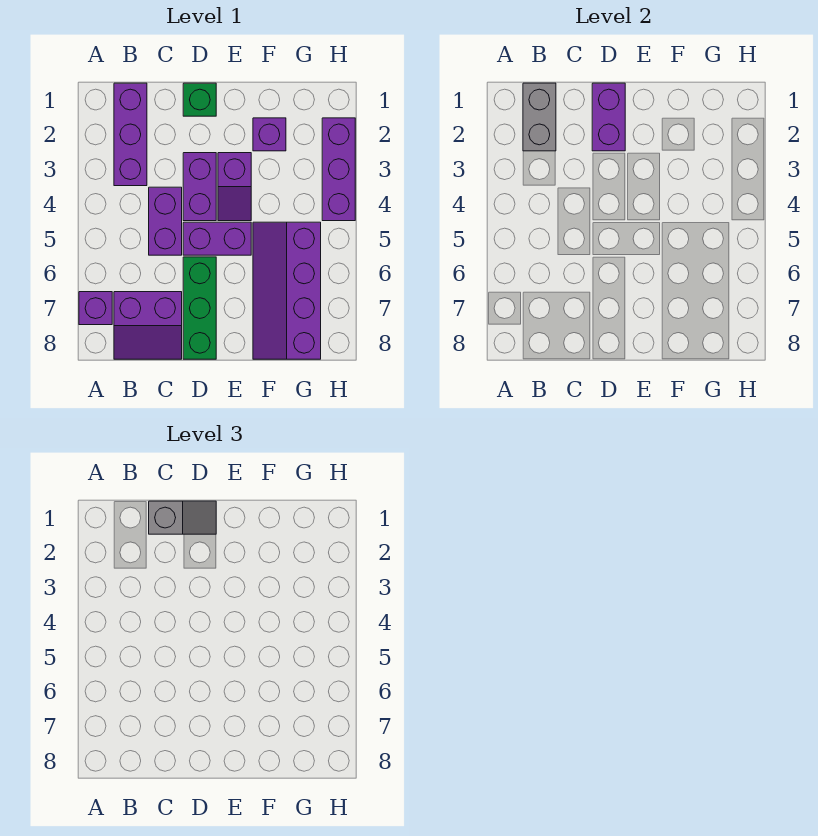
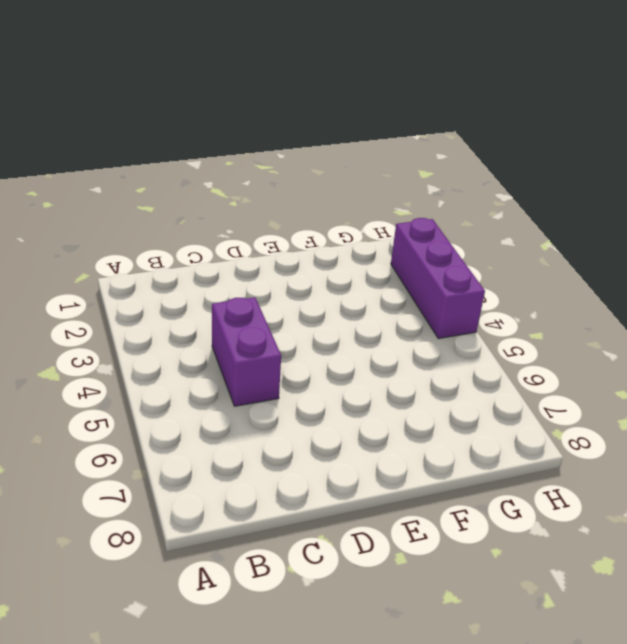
none -> purple 1x1 brick [79,292,112,325]
none -> purple 1x3 brick [114,83,147,186]
none -> purple 2x2 slope [114,292,182,359]

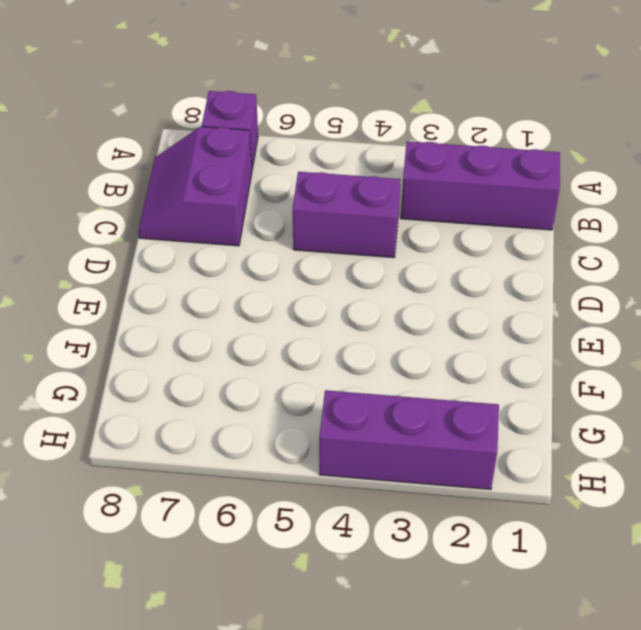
none -> green 1x1 brick [183,83,216,116]
none -> purple 1x2 brick [183,153,216,221]
none -> purple 1x2 brick [183,222,251,255]

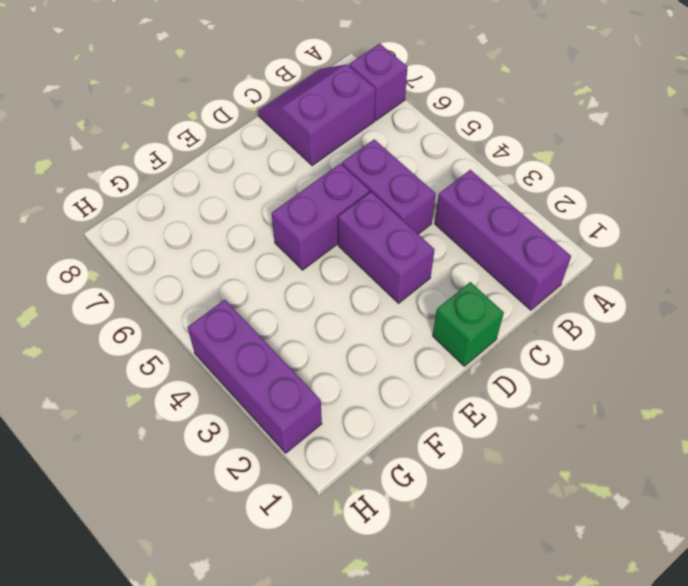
none -> green 1x3 brick [183,257,216,359]
none -> purple 1x2 slope [218,153,251,221]
none -> purple 1x1 brick [253,118,286,151]

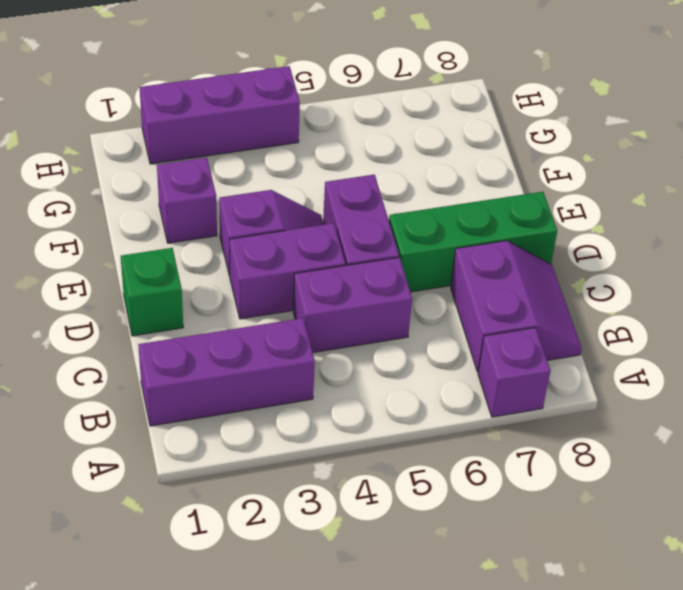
none -> purple 2x4 slope [253,222,321,359]
none -> grey 1x2 brick [523,83,556,151]
none -> purple 1x2 brick [592,83,625,151]

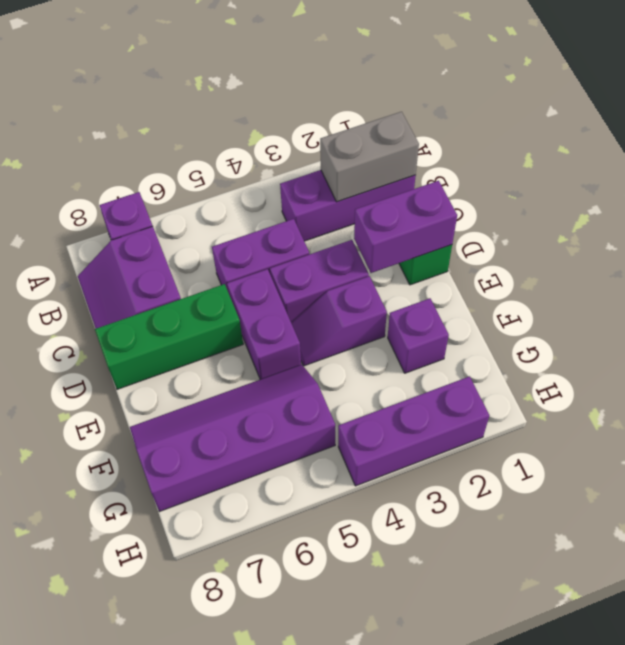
none -> grey 1x2 slope [149,501,216,534]

